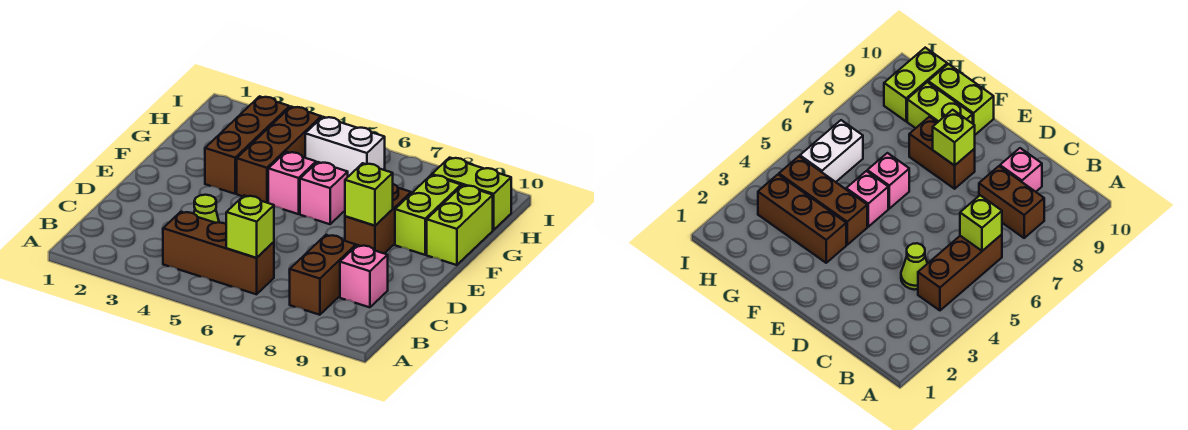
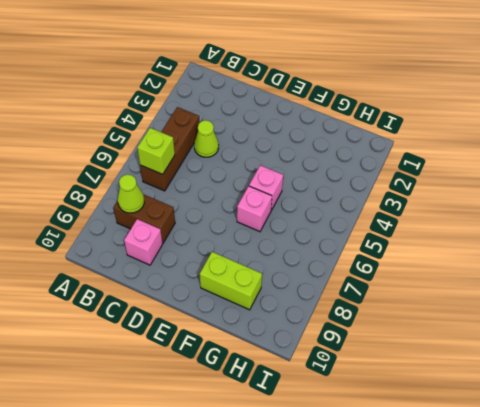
lime 1x1 cone [118,174,144,213] -> none
none -> brown 1x2 brick [345,184,411,253]
none -> brown 1x3 brick [205,96,290,194]
none -> brown 1x3 brick [237,107,321,203]

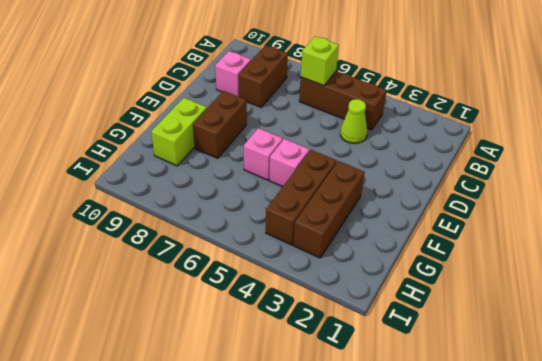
none -> lime 1x2 brick [427,185,493,265]
none -> white 1x2 brick [305,117,385,177]
none -> lime 1x2 brick [432,158,511,230]

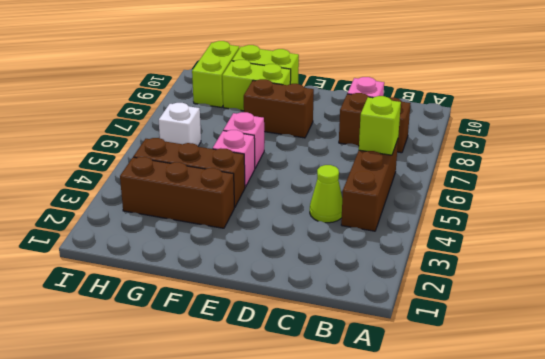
white 1x1 brick [159,103,201,146] -> white 1x2 brick [305,117,385,177]
none -> lime 1x1 brick [345,163,393,226]

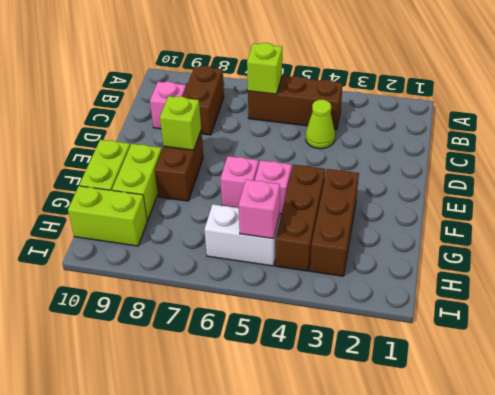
pink 1x1 brick [239,180,280,239] -> none

